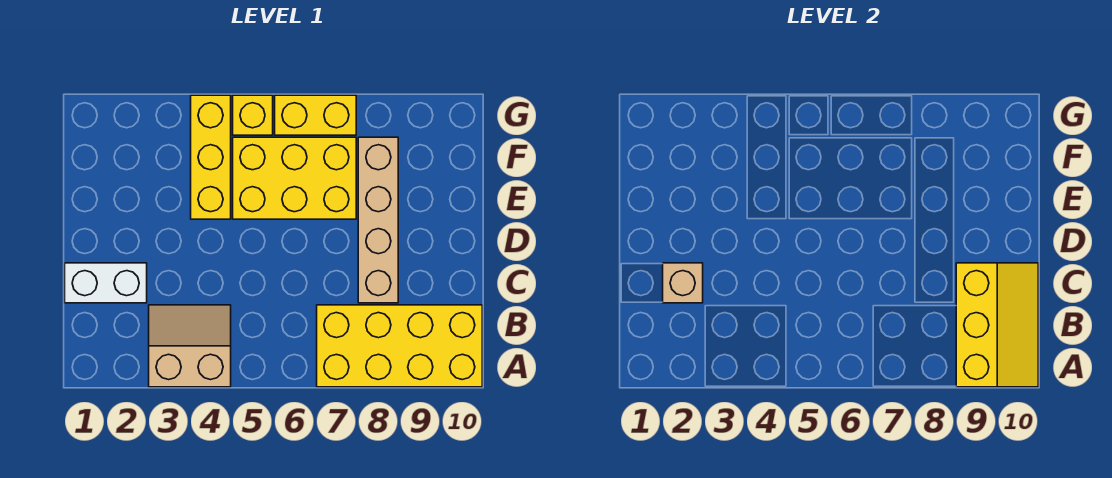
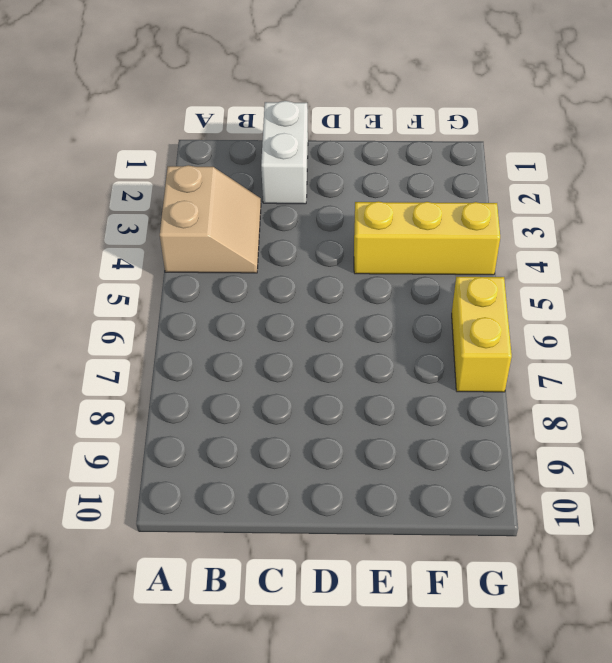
none -> yellow 2x4 brick [317,305,482,387]
none -> tan 1x4 brick [358,137,398,303]

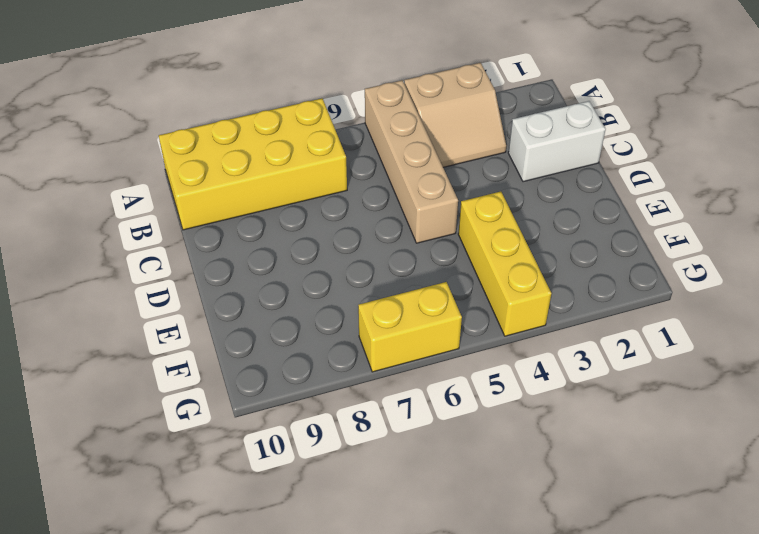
tan 1x4 brick [365,80,458,243] -> tan 1x4 brick moved to [358,137,398,303]
none -> yellow 2x3 brick [233,137,356,219]
none -> yellow 1x1 brick [233,95,273,135]

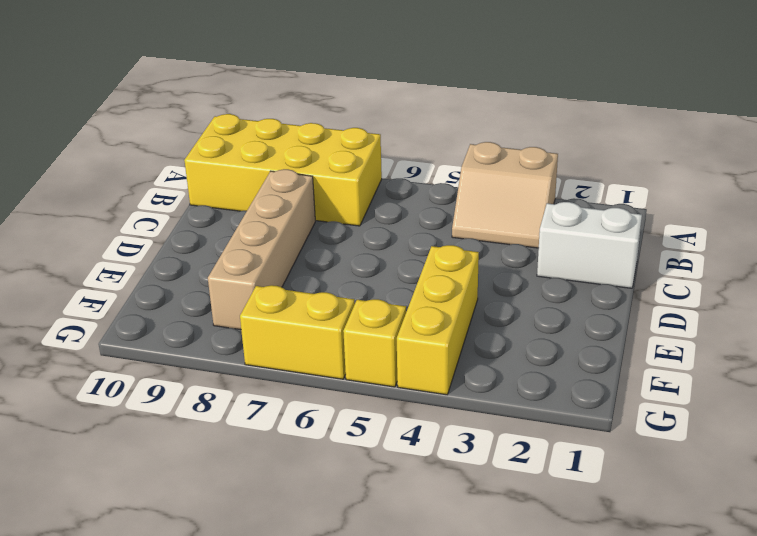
none -> yellow 2x3 brick [233,137,356,219]
none -> yellow 2x3 slope [956,263,1038,387]

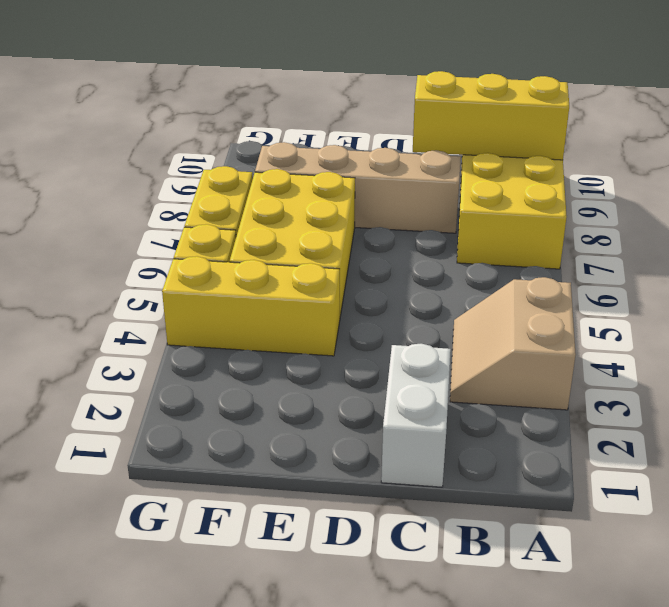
none -> tan 1x1 brick [663,263,703,303]

